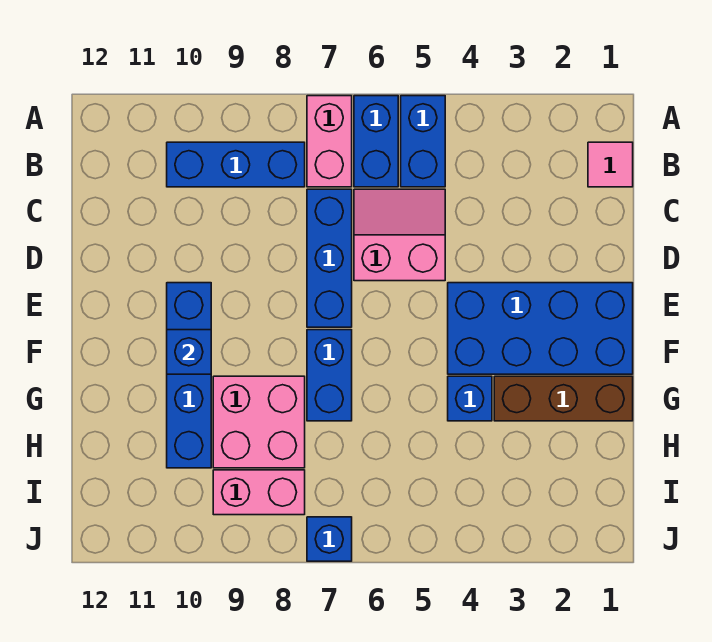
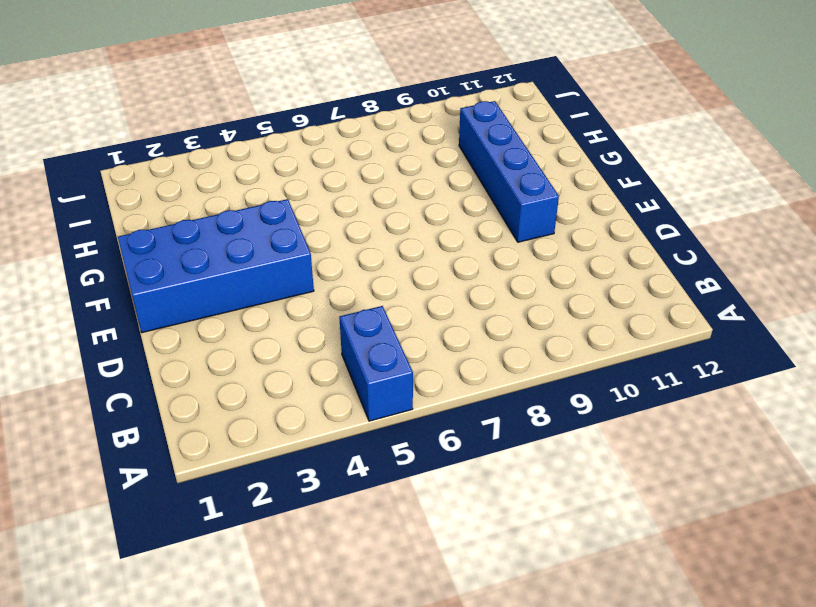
none -> blue 1x2 brick [354,96,398,187]
none -> pink 1x2 brick [307,96,352,187]
none -> pink 1x1 tile [588,142,633,187]

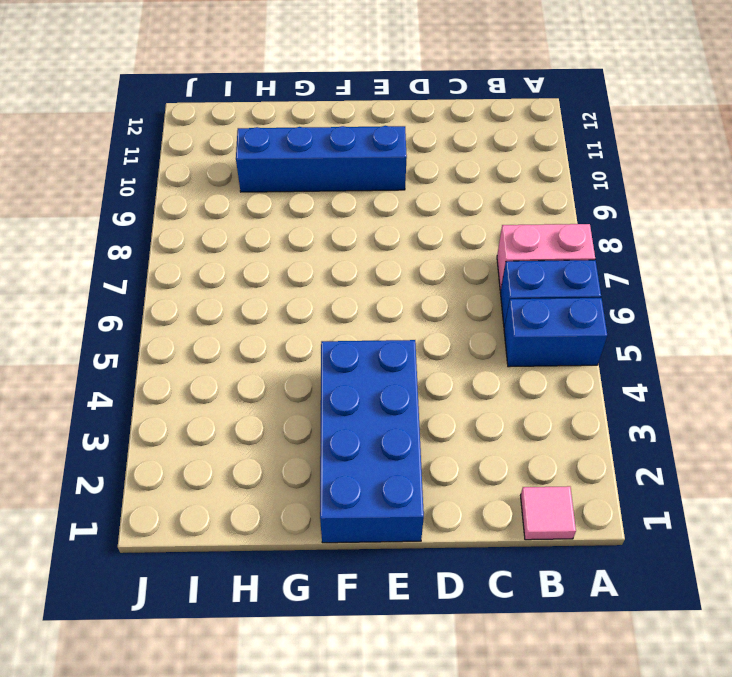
none -> blue 1x3 brick [167,142,305,187]
none -> pink 2x2 slope [354,189,445,281]
none -> blue 1x3 brick [307,189,352,327]

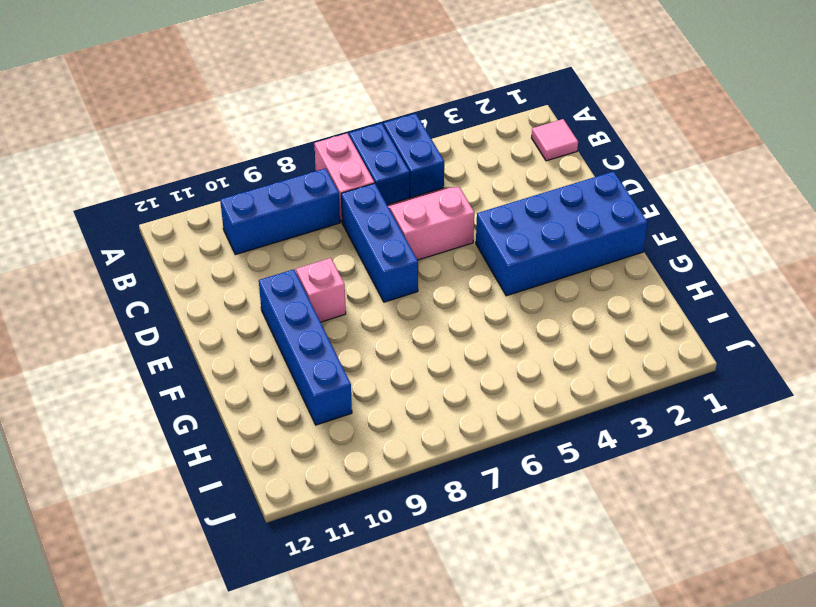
pink 1x1 brick [296,258,346,322] -> none
none -> blue 1x2 brick [307,330,352,421]
none -> brown 1x3 brick [494,376,633,421]
none -> blue 1x1 brick [448,376,492,421]

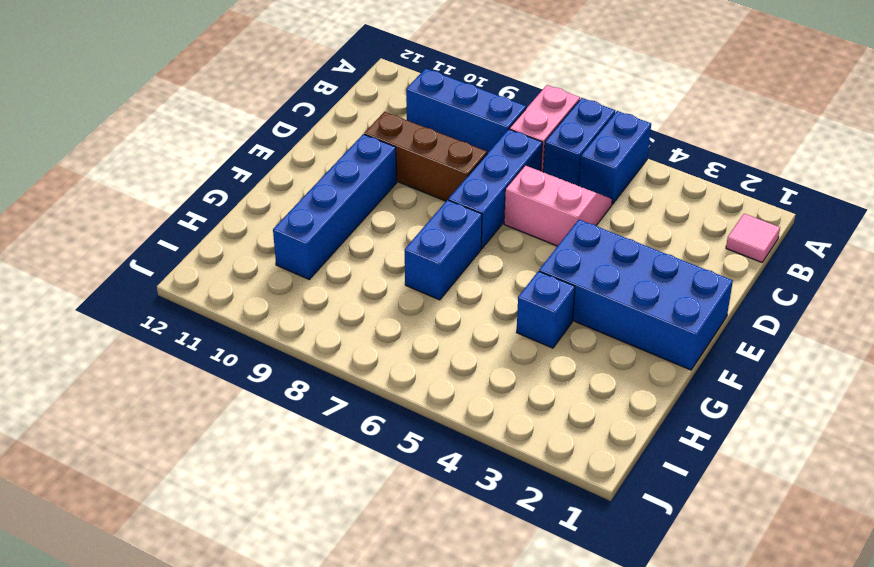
brown 1x3 brick [364,112,487,201] -> brown 1x3 brick moved to [494,376,633,421]
none -> pink 2x2 brick [213,376,305,468]
none -> pink 1x2 brick [213,470,305,515]
none -> blue 1x1 brick [307,517,352,561]

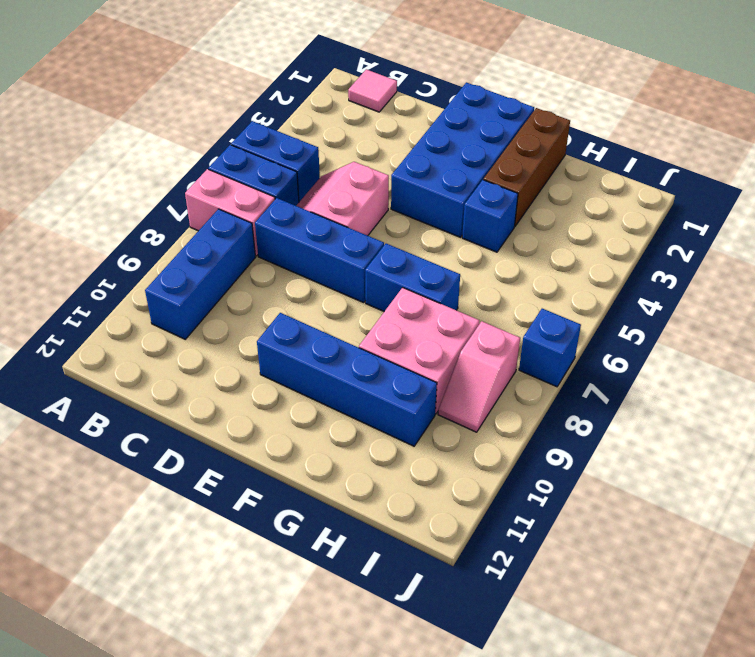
pink 1x2 slope [438,321,520,432] -> pink 1x2 brick [213,470,305,515]
none -> blue 1x1 brick [167,330,211,374]

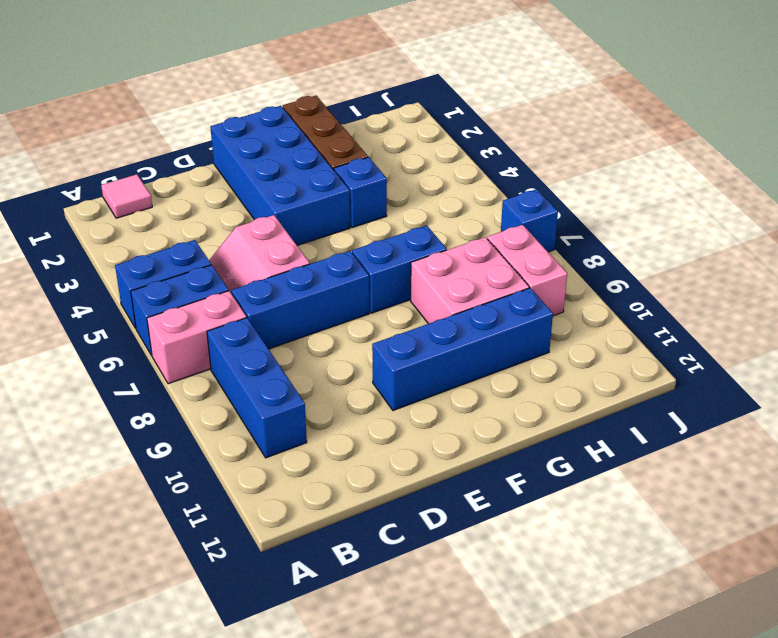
none -> blue 1x1 brick [167,330,211,374]

